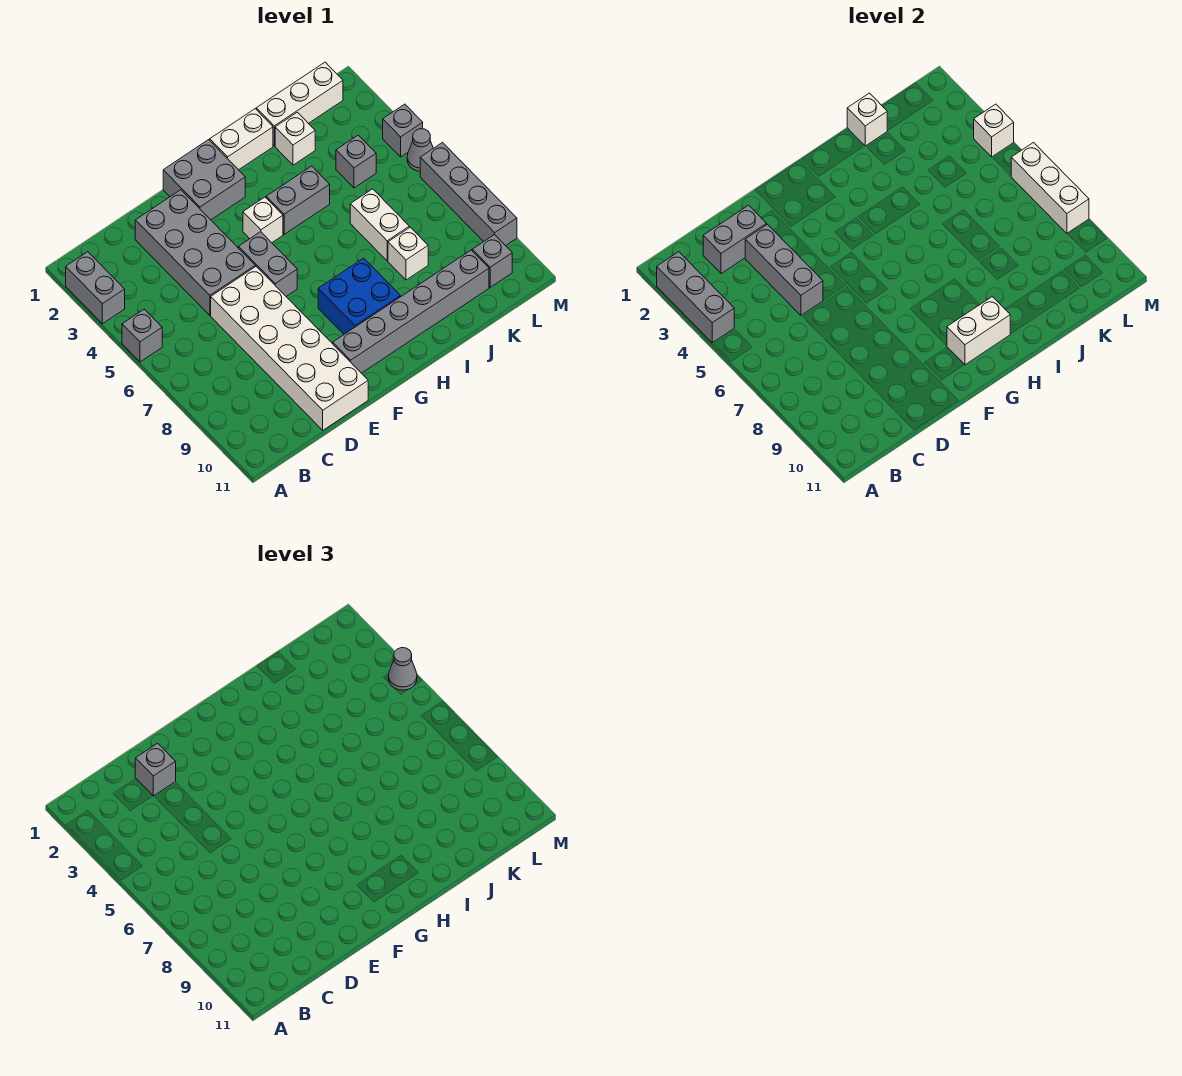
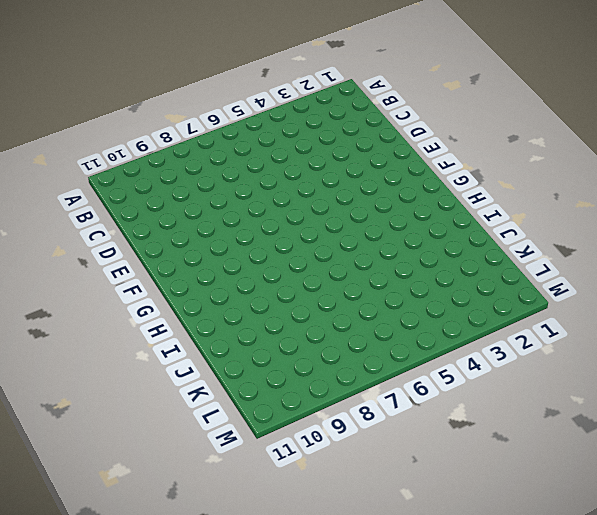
none -> grey 1x2 brick [66,252,125,324]
none -> grey 1x1 brick [122,309,162,362]
none -> grey 2x4 brick [135,190,255,315]

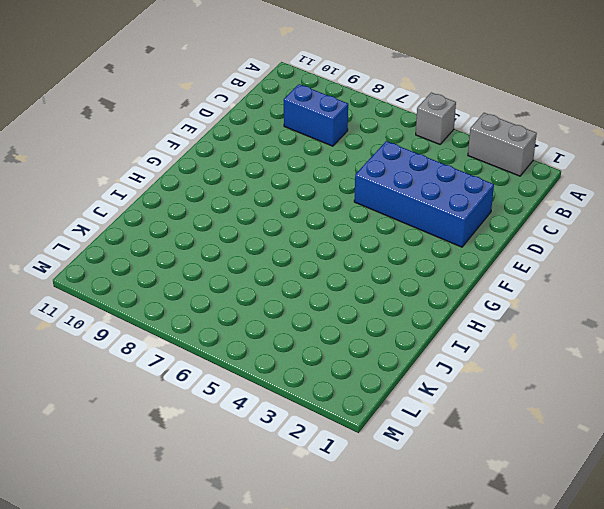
blue 1x2 brick [284,84,348,146] -> none
blue 2x4 brick [354,141,494,247] -> grey 2x4 brick [135,190,255,315]
none -> white 2x6 brick [211,267,368,430]
none -> grey 2x2 brick [163,140,245,220]
none -> grey 1x2 brick [239,232,297,296]

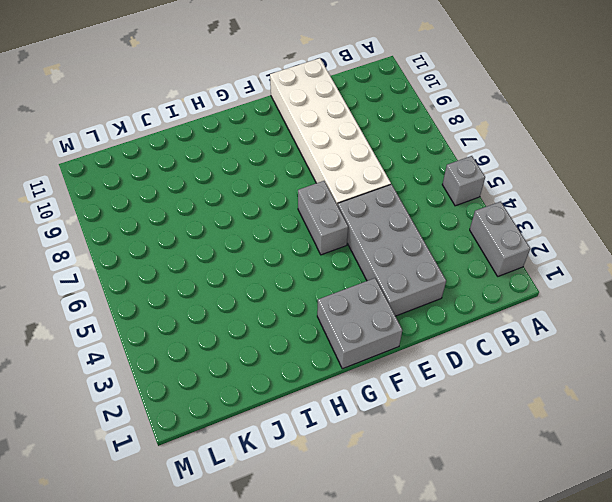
none -> grey 1x6 brick [333,250,489,373]
none -> white 1x1 brick [243,197,283,243]
none -> blue 2x2 brick [318,258,400,334]

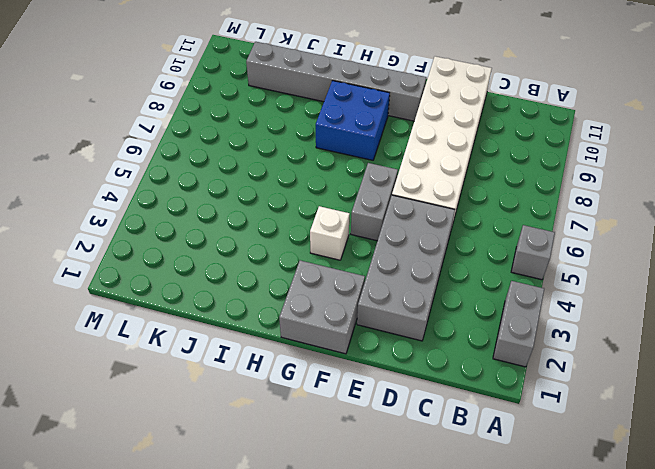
none -> white 1x2 brick [210,109,273,170]
none -> grey 1x2 brick [266,166,330,234]
none -> white 1x3 brick [256,62,343,146]

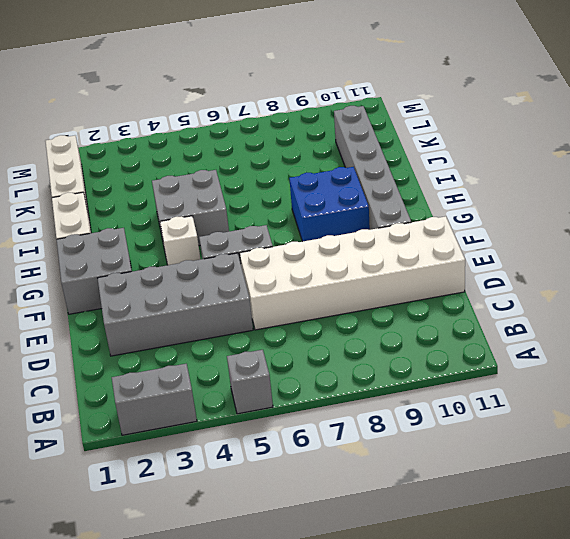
grey 2x2 brick [152,170,229,246] -> grey 1x2 brick [266,166,330,234]
none -> white 1x1 brick [275,112,315,165]
none -> white 1x2 brick [350,189,409,261]
none -> white 1x1 brick [388,227,428,280]

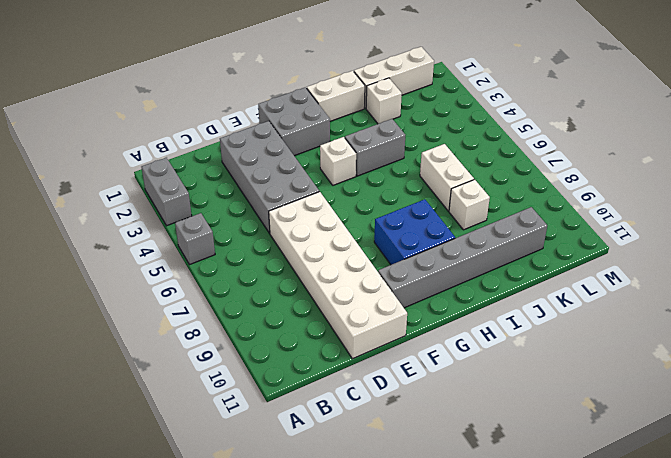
none -> grey 1x2 brick [239,232,297,296]
none -> grey 1x1 brick [336,135,376,188]
none -> grey 1x1 brick [472,234,512,287]

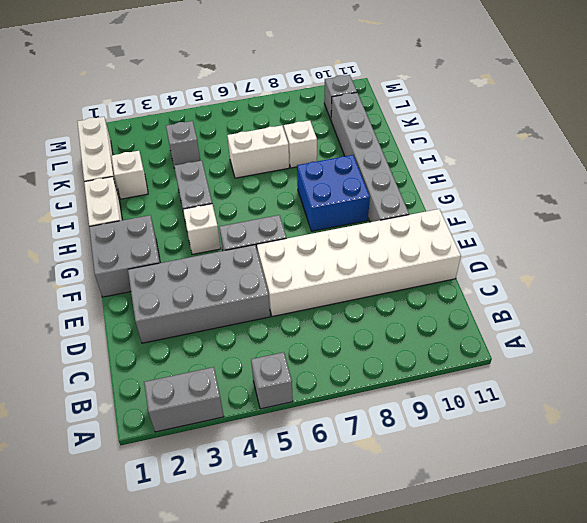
none -> grey 1x1 brick [383,104,423,157]
none -> grey 1x1 cone [407,129,433,171]
none -> grey 1x4 brick [420,143,517,246]

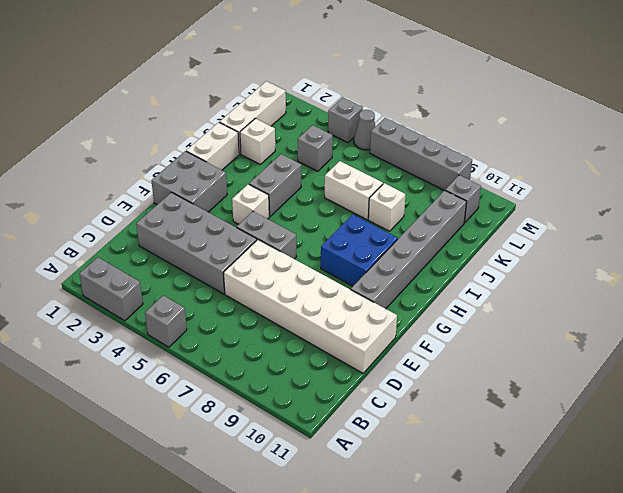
none -> grey 1x3 brick [657,252,734,343]
none -> grey 1x2 brick [703,205,767,274]
none -> grey 1x3 brick [745,224,823,315]

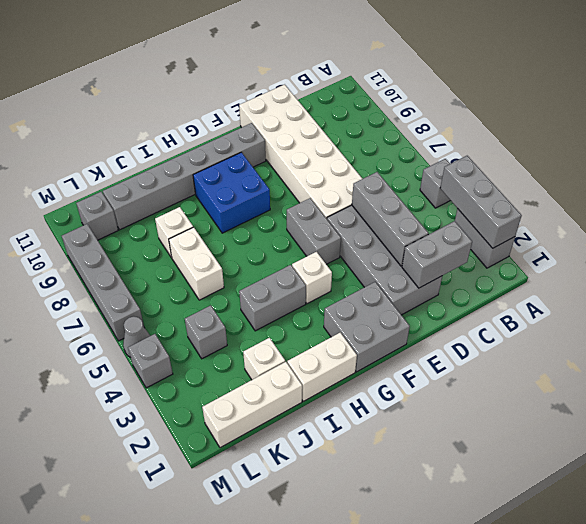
none -> white 1x2 brick [947,297,1010,365]
none -> white 1x1 brick [847,93,887,146]
none -> white 1x1 brick [974,104,1014,157]

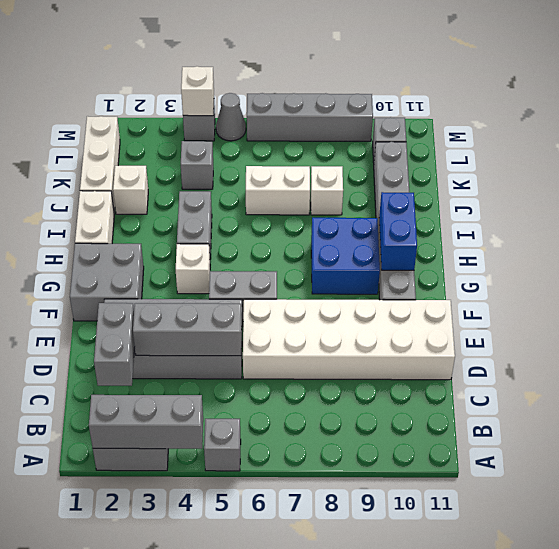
blue 1x2 brick [379,192,417,270] -> white 1x2 brick [947,297,1010,365]
none -> white 1x1 brick [847,93,887,146]
none -> white 1x3 brick [1011,143,1089,233]
none -> grey 1x1 brick [135,743,176,796]

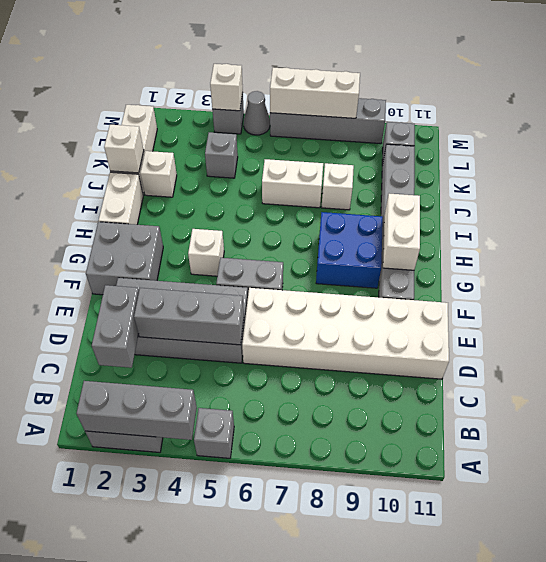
none -> grey 1x2 brick [266,166,330,234]
none -> grey 1x1 brick [135,743,176,796]
none -> grey 1x1 cone [388,648,417,690]

